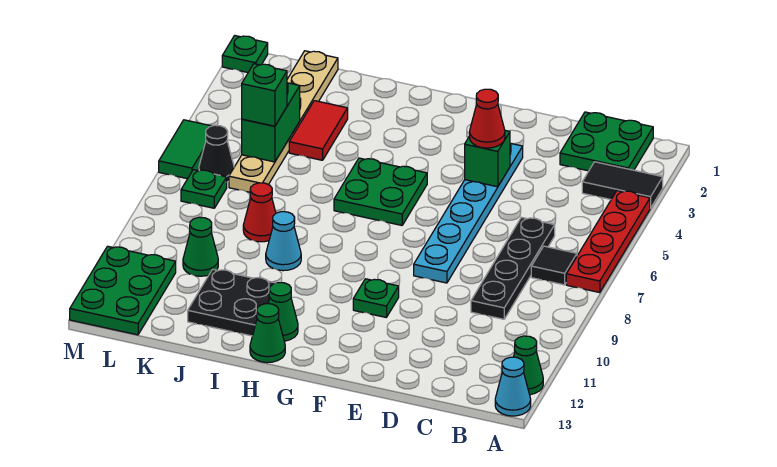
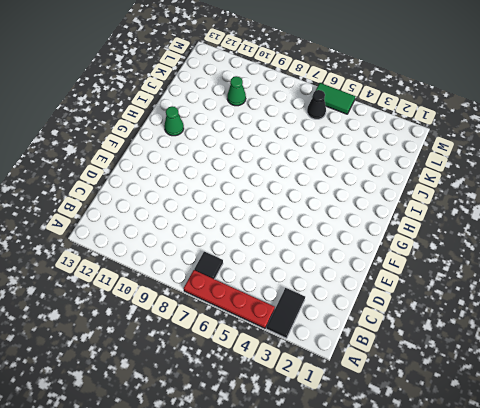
none -> green 1x1 cone [514,336,543,395]
none -> cyan 1x1 cone [495,357,531,416]
none -> green 2x2 plate [560,112,653,171]

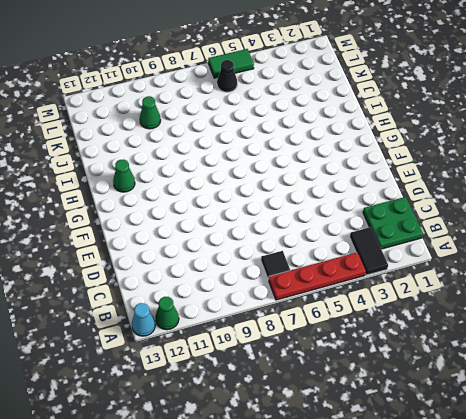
none -> black 1x4 plate [471,217,555,319]
none -> cyan 1x6 plate [414,143,523,283]
none -> green 1x1 plate [353,279,399,317]

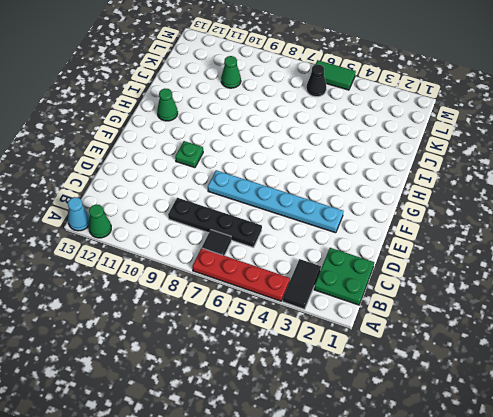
none -> green 2x2 plate [334,158,427,225]
none -> green 1x1 cone [250,304,285,363]
none -> cyan 1x1 cone [266,212,301,271]

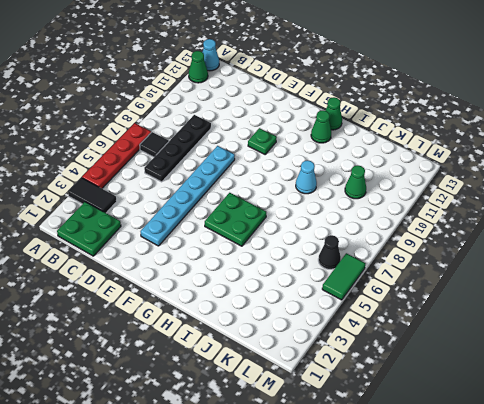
none -> black 2x2 plate [188,269,275,336]
none -> red 1x2 tile [289,101,348,160]
none -> red 1x1 cone [243,183,276,242]

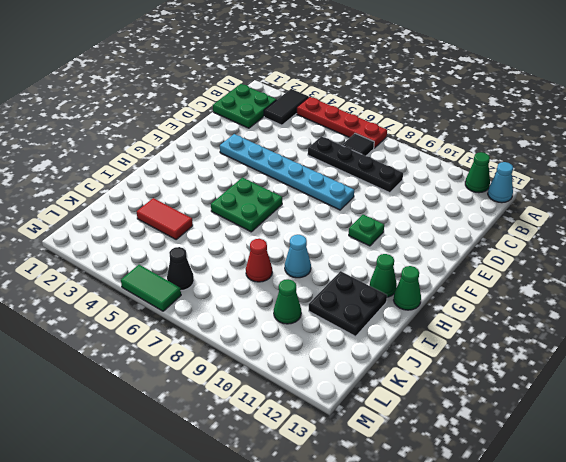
none -> tan 1x6 plate [229,51,338,192]
none -> green 1x1 plate [181,170,227,208]
none -> green 2x3 plate [70,246,176,335]

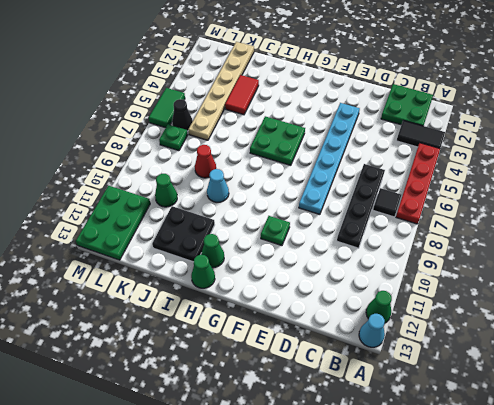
none -> green 1x1 plate [222,36,268,73]
none -> green 1x1 brick [465,130,510,187]
none -> green 1x2 brick [242,83,300,162]

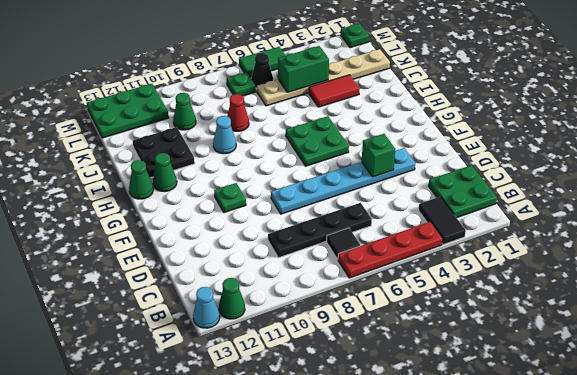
none -> red 1x1 cone [470,89,505,148]
none -> green 1x1 brick [242,64,287,126]

